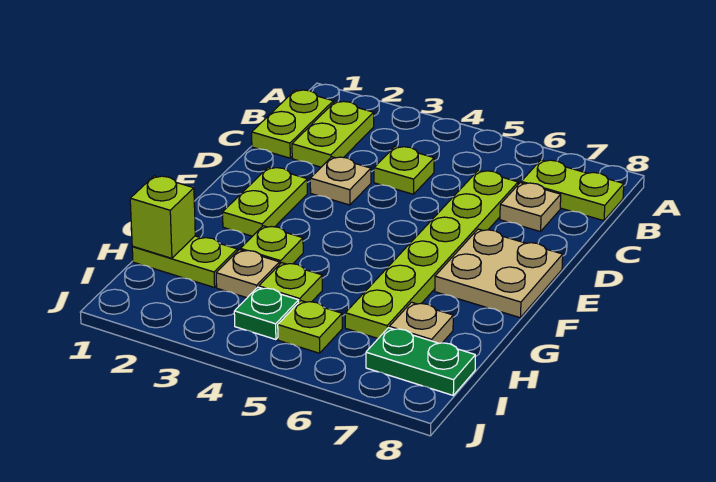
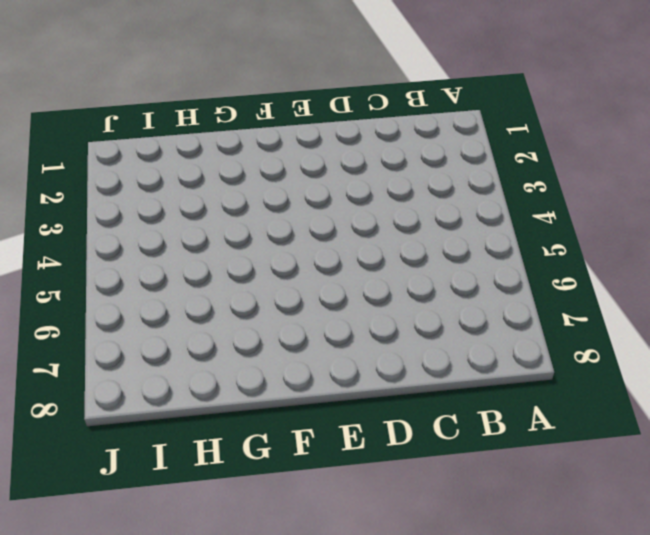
none -> lime 1x2 plate [252,90,333,158]
none -> lime 1x2 plate [292,101,374,167]
none -> lime 1x2 plate [521,160,624,221]

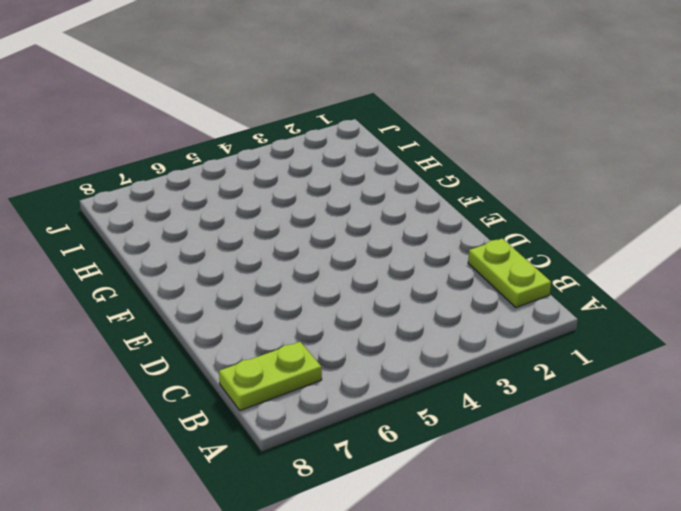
none -> lime 1x2 plate [292,101,374,167]
none -> lime 1x1 plate [374,147,434,194]
none -> lime 1x6 plate [345,170,518,338]

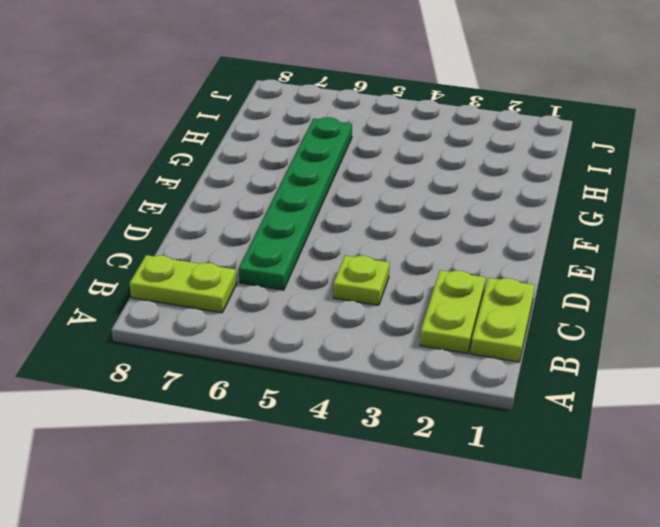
green 1x6 plate [239,117,352,290] -> lime 1x6 plate [345,170,518,338]
none -> tan 1x1 plate [500,183,561,232]
none -> tan 1x1 plate [310,157,371,205]
none -> lime 1x2 plate [223,167,307,236]

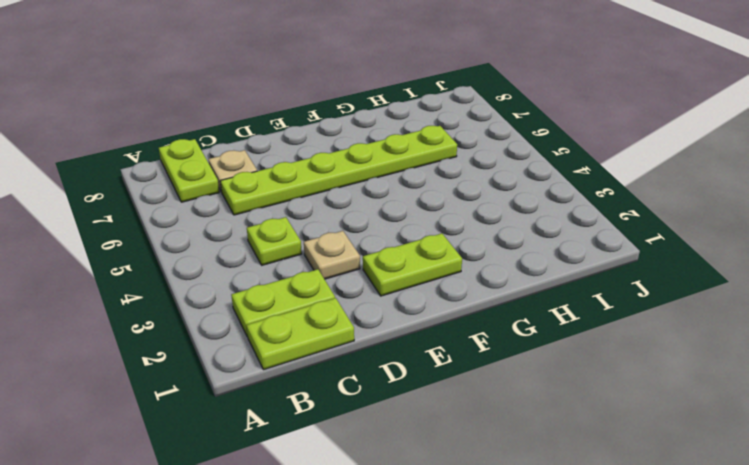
none -> tan 2x2 plate [435,229,563,318]
none -> lime 1x1 plate [240,226,303,264]
none -> lime 1x2 plate [132,236,237,287]

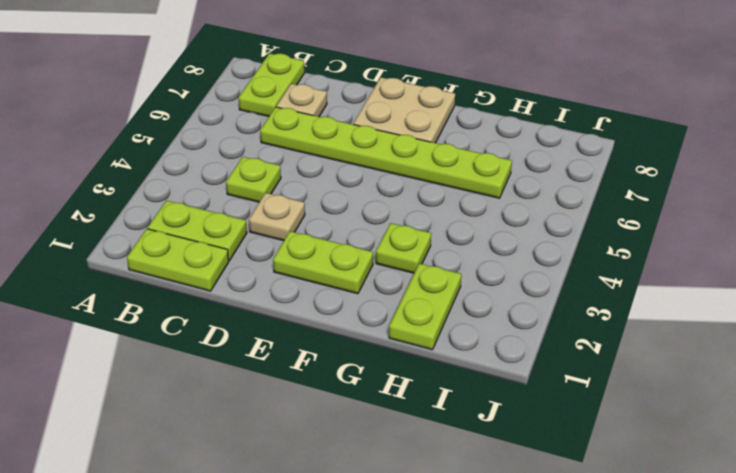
none -> tan 1x1 plate [216,250,280,298]
none -> lime 1x1 plate [259,263,322,302]
none -> tan 1x1 plate [389,302,453,343]

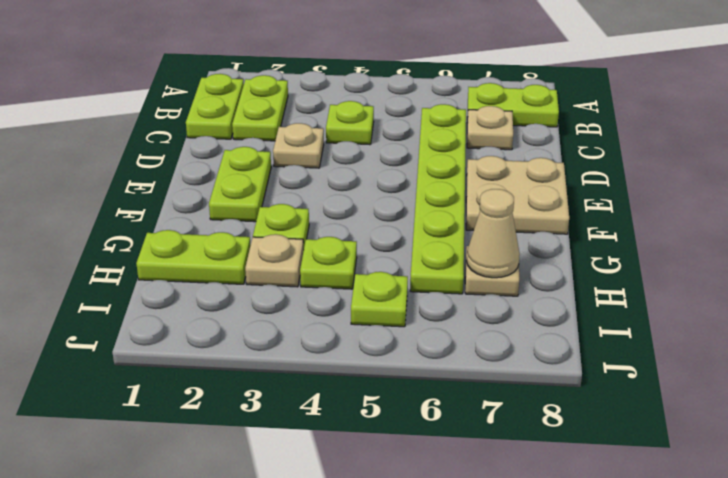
tan 1x1 cone [466,189,520,278] -> none
none -> green 1x1 plate [234,287,299,339]
none -> green 1x2 plate [366,328,475,395]
none -> lime 1x1 brick [130,176,195,258]

